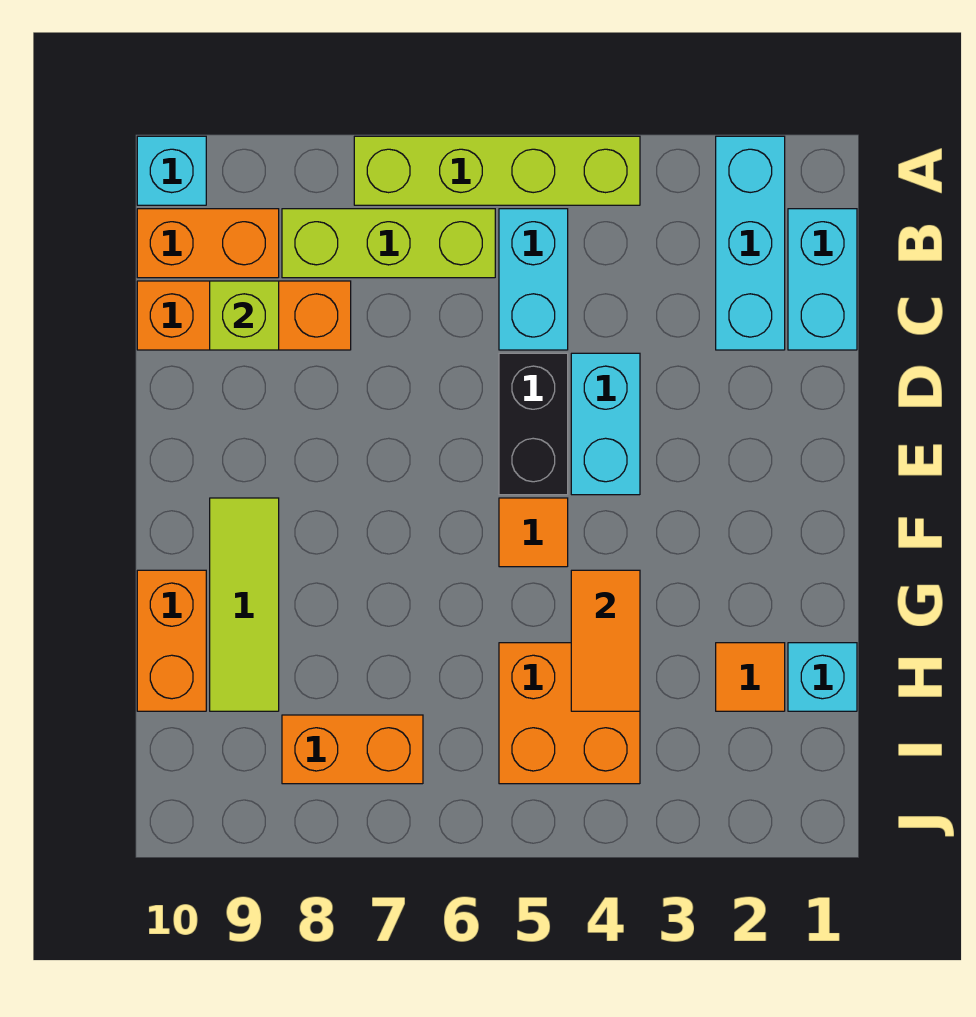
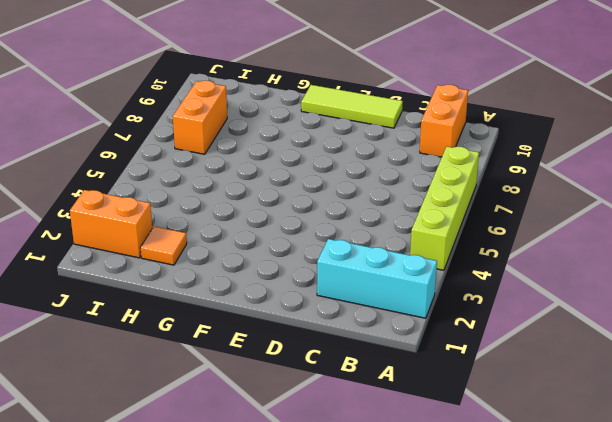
lime 1x3 tile [301,85,403,128] -> lime 1x3 tile moved to [210,498,279,711]
orange 1x2 brick [70,190,152,258] -> orange 1x2 brick moved to [137,570,206,711]
none -> cyan 1x1 brick [137,136,206,205]
none -> cyan 1x2 brick [788,209,857,350]
none -> cyan 1x2 brick [499,209,568,350]

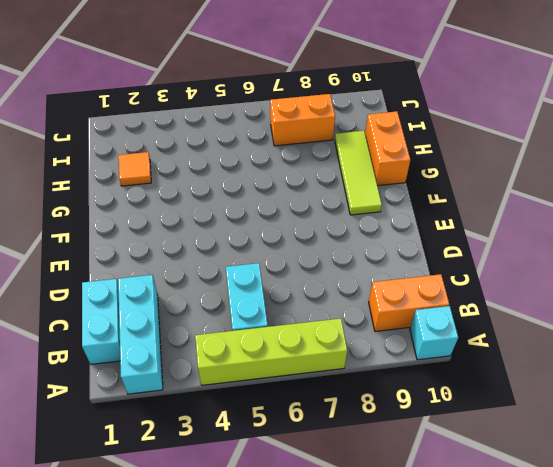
none -> lime 1x3 brick [282,209,495,278]
none -> orange 1x3 brick [137,281,351,350]
none -> cyan 1x2 brick [571,353,640,495]

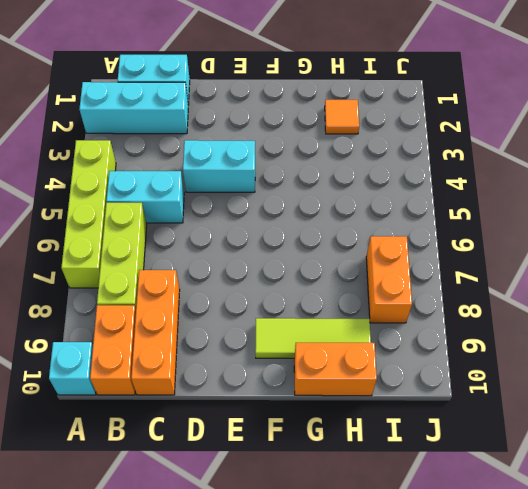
none -> black 1x2 brick [499,353,568,495]
none -> orange 1x1 tile [499,498,568,567]
none -> cyan 1x1 brick [788,643,857,711]

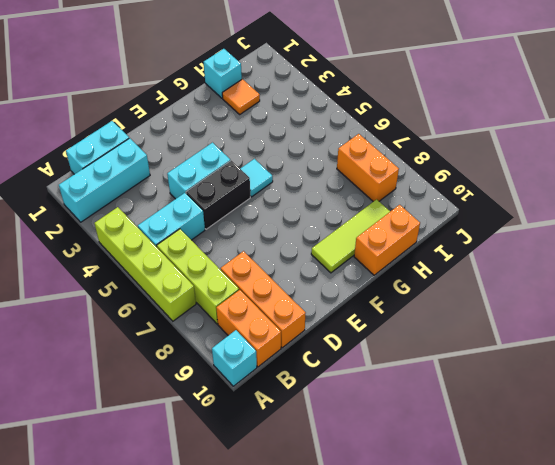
cyan 1x1 tile [240,159,273,197] -> orange 1x1 tile [499,498,568,567]
none -> orange 2x2 brick [499,643,640,784]
none -> lime 1x1 brick [210,281,279,350]
none -> orange 1x2 tile [571,570,640,711]

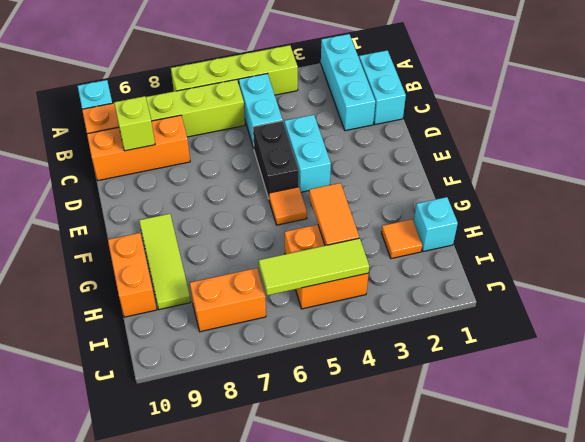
lime 1x3 tile [259,238,369,295] -> none

